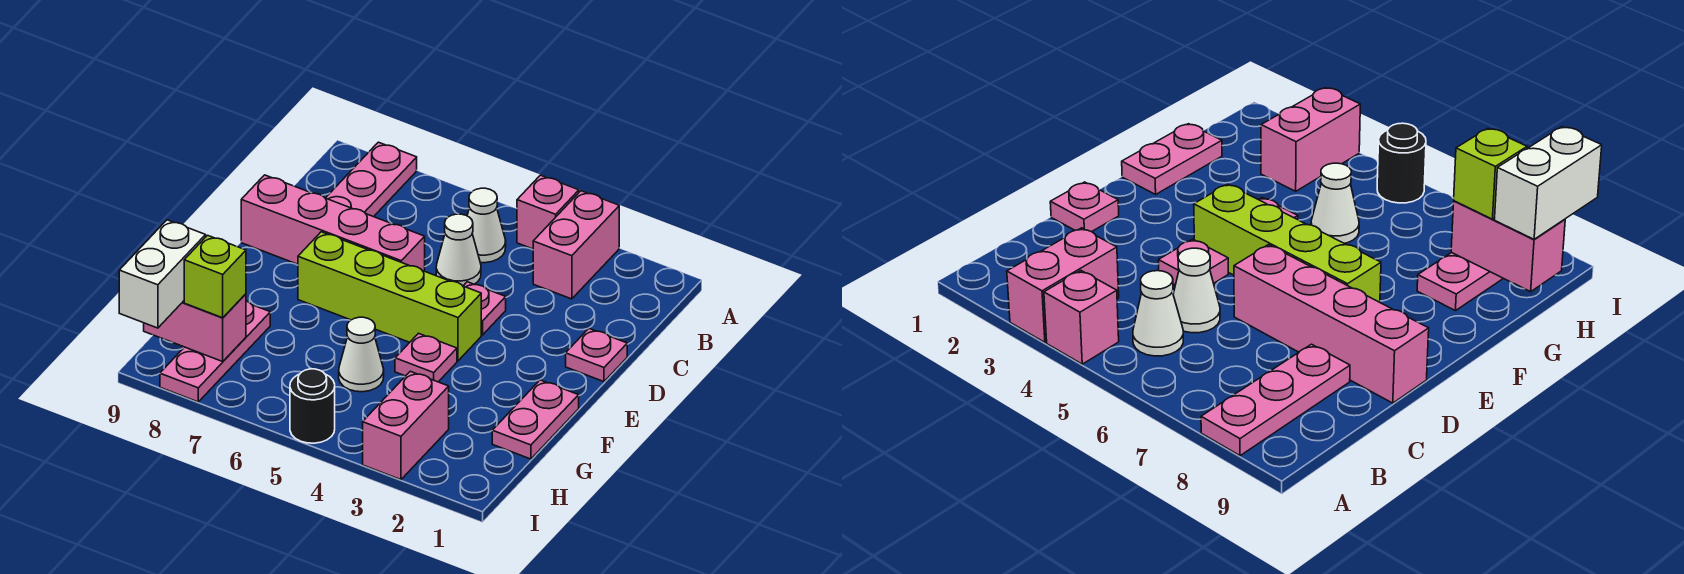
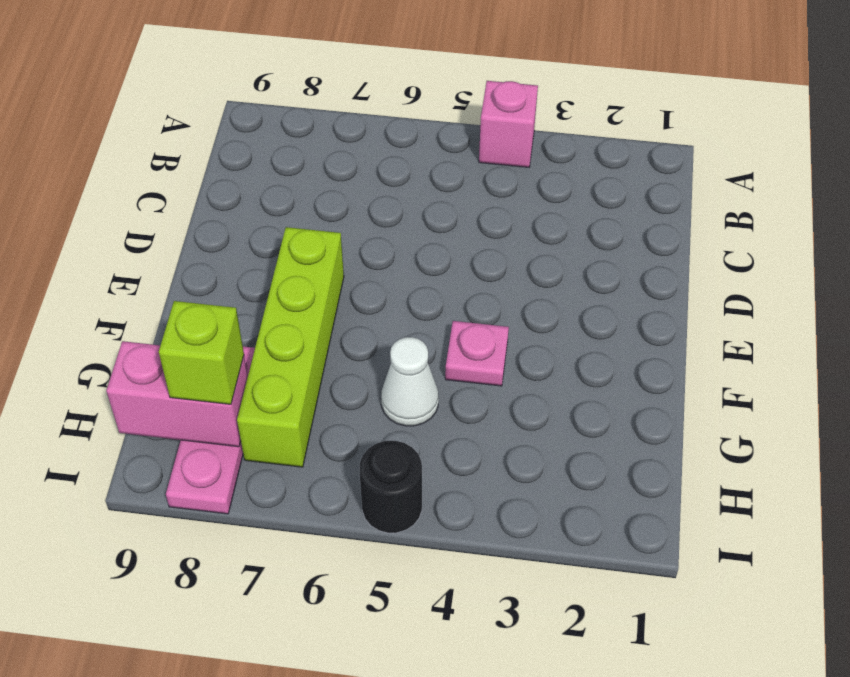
lime 1x4 brick [237,227,344,467] -> lime 1x4 brick turned to [298,232,481,361]
none -> pink 1x2 brick [533,191,619,299]
none -> pink 1x3 plate [326,142,417,217]
none -> white 1x1 cone [467,188,506,263]

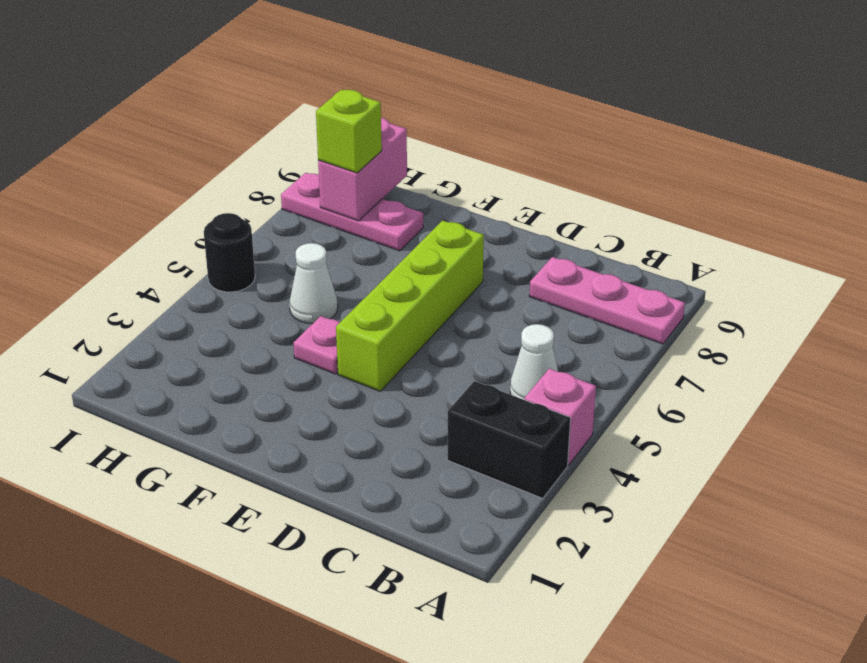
black 1x2 brick [447,381,571,498] -> pink 1x2 brick [533,191,619,299]
none -> white 1x1 cone [436,214,481,286]
none -> pink 1x1 plate [566,329,627,382]
none -> pink 1x1 plate [464,282,506,335]

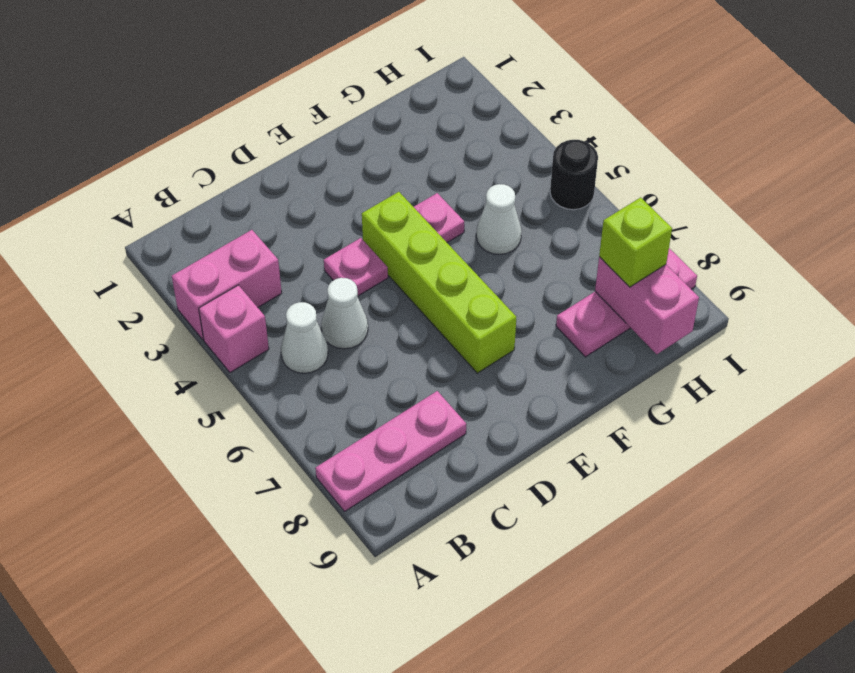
none -> pink 1x1 plate [566,329,627,382]
none -> pink 1x4 brick [241,175,425,271]
none -> pink 1x2 plate [492,380,579,459]

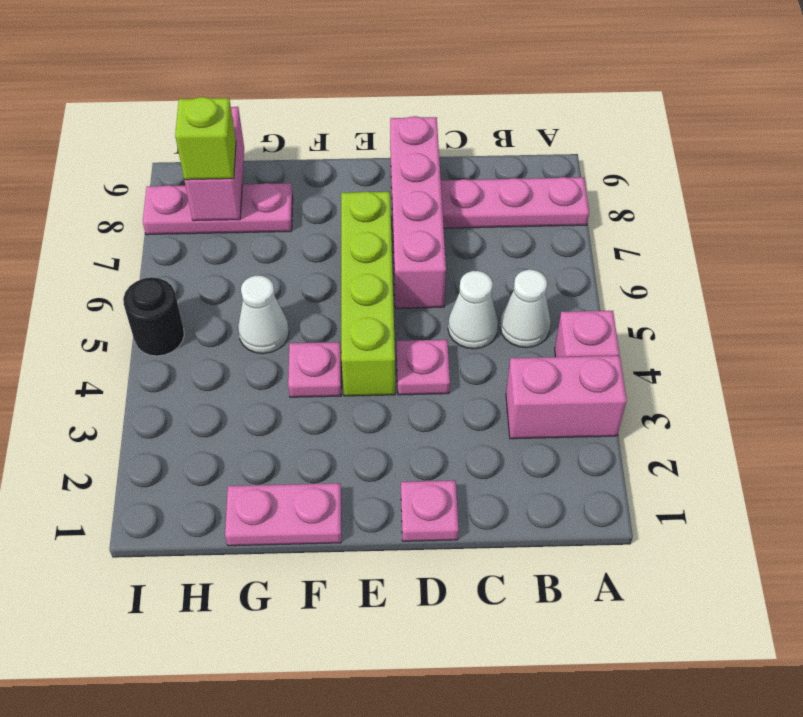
none -> pink 1x2 brick [363,371,449,480]
none -> white 1x2 brick [119,220,206,328]

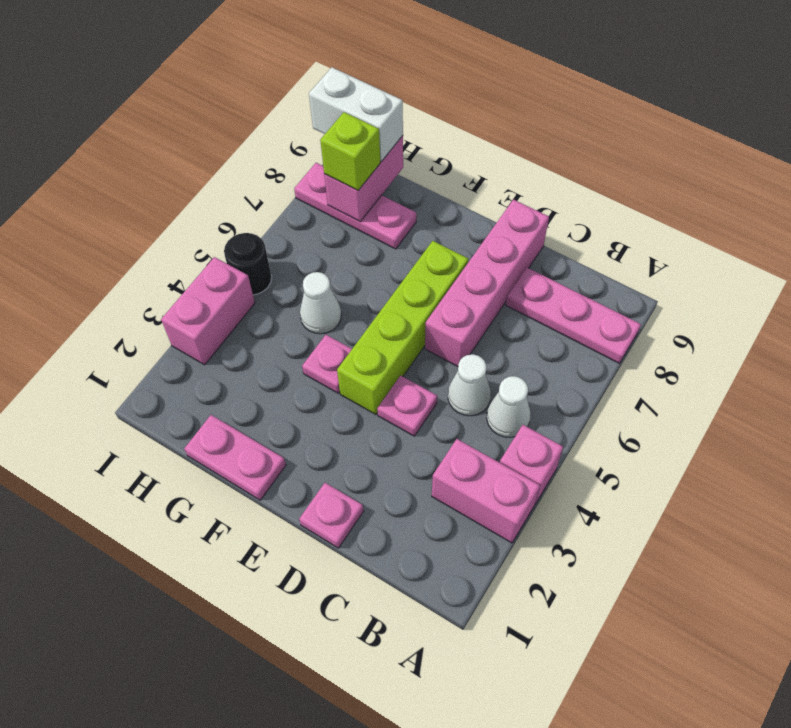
pink 1x2 brick [161,257,255,365] -> pink 1x2 brick turned to [363,371,449,480]

